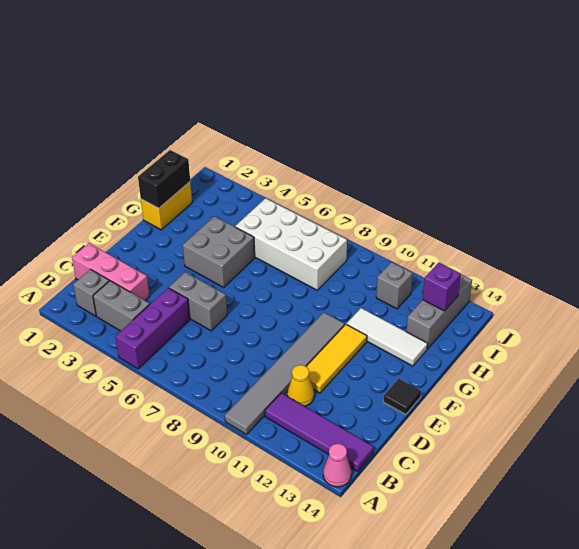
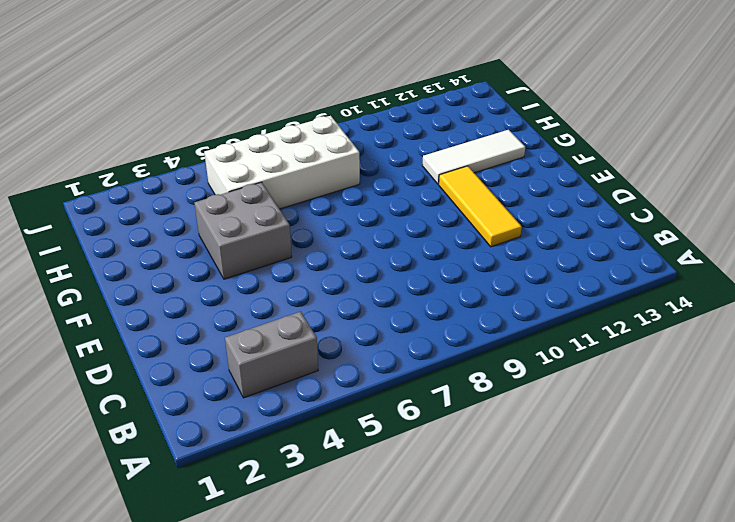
none -> purple 1x3 brick [115,288,190,369]
none -> grey 1x6 tile [225,313,345,434]
none -> pink 1x1 cone [323,444,351,487]

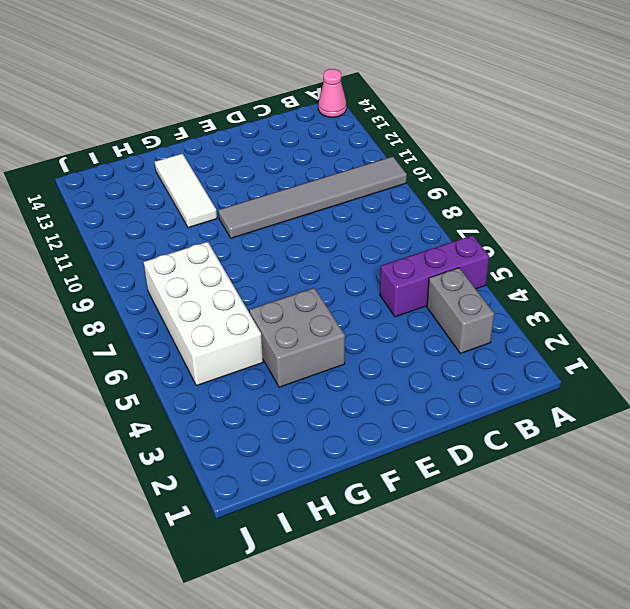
none -> grey 1x1 brick [73,269,109,316]
none -> purple 1x4 tile [265,393,374,471]
none -> pink 1x3 brick [72,243,150,301]

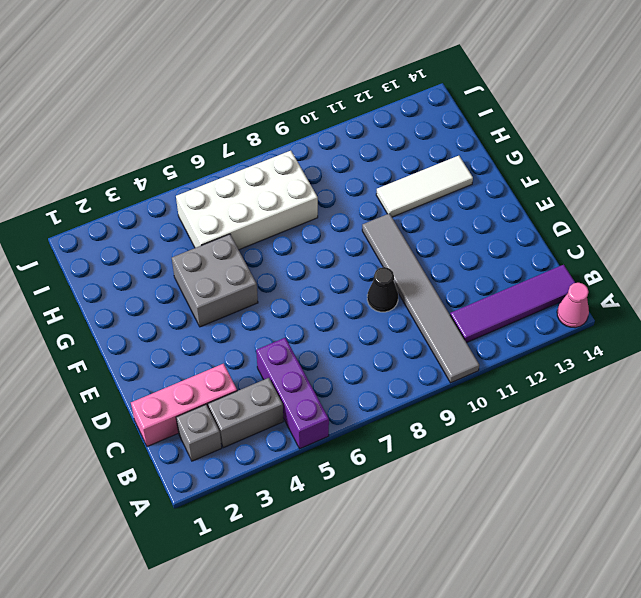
black 1x1 cone [367,267,398,312] -> none
none -> yellow 1x1 cone [287,365,314,406]
none -> grey 1x2 brick [169,272,227,331]
none -> yellow 1x3 tile [306,324,367,393]

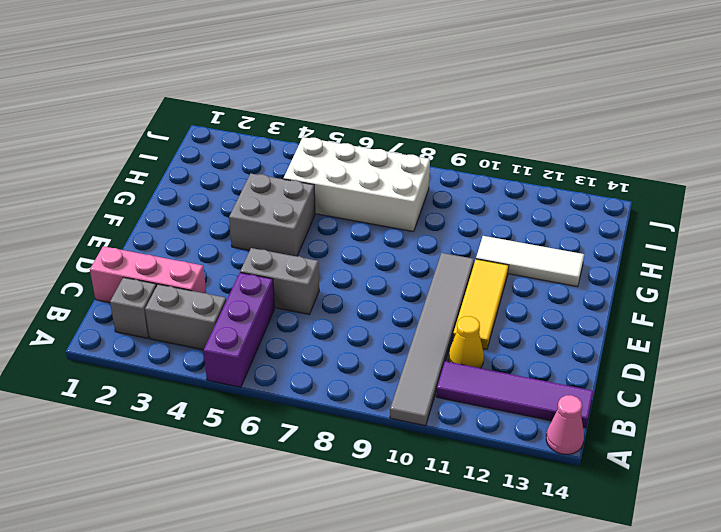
none -> black 1x1 tile [383,379,421,415]
none -> yellow 1x2 brick [141,182,192,230]
none -> grey 1x3 brick [406,274,472,349]

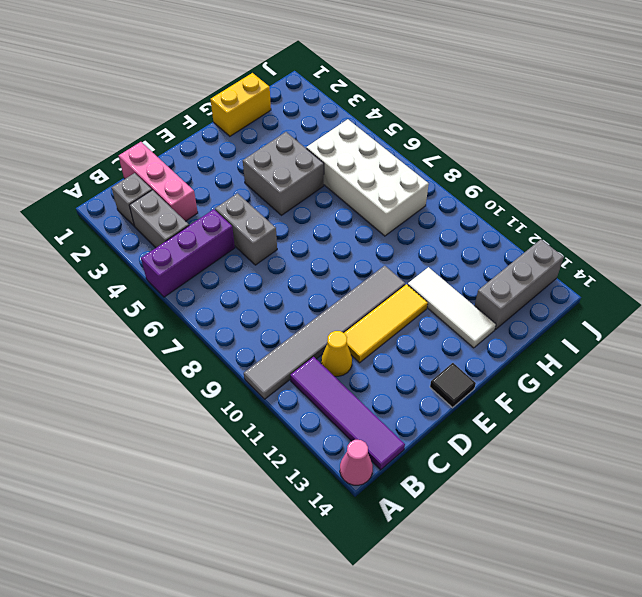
none -> grey 1x1 brick [376,262,413,309]
none -> black 1x2 brick [138,150,190,208]
none -> purple 1x1 brick [423,263,461,311]

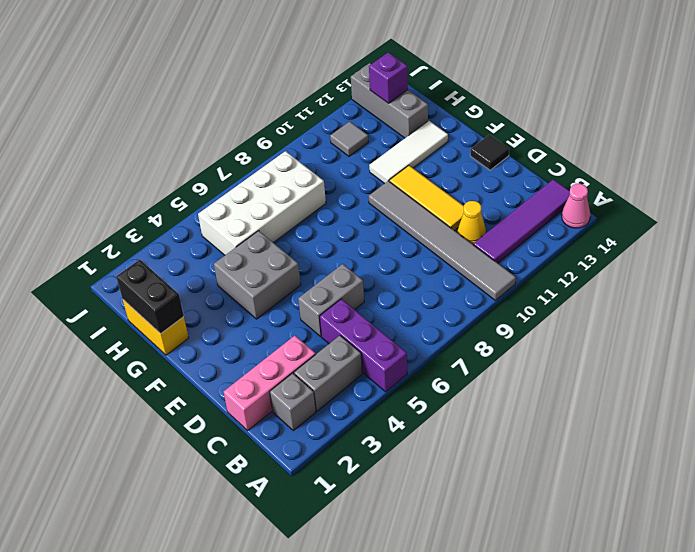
grey 1x1 tile [330,122,368,156] -> grey 1x1 brick [376,262,413,309]

